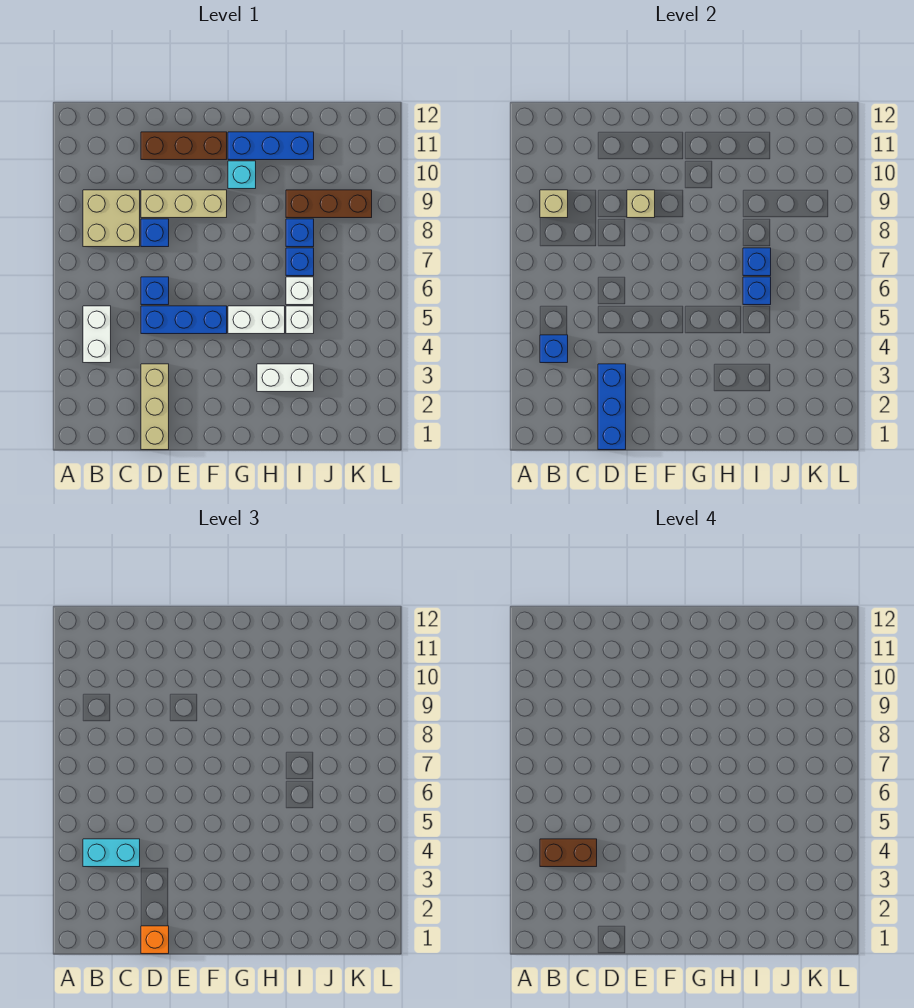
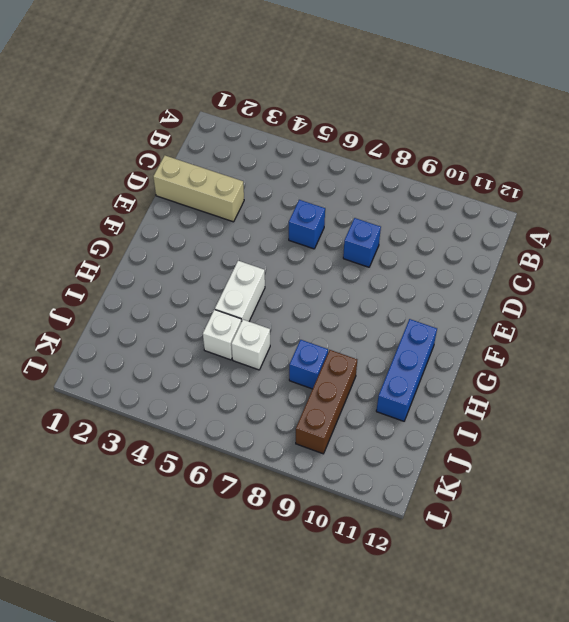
none -> white 1x2 brick [83,306,111,363]
none -> tan 2x2 brick [83,190,140,247]
none -> blue 1x3 brick [141,306,227,334]

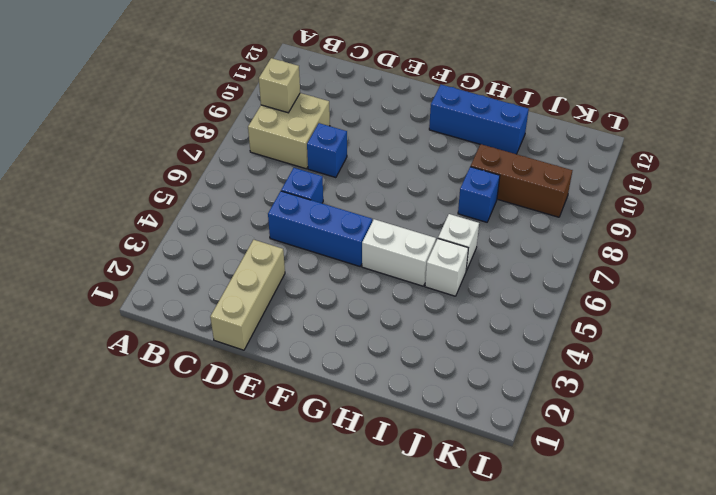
none -> white 1x2 brick [83,306,111,363]
none -> tan 1x3 brick [141,190,227,218]
none -> brown 1x3 brick [141,132,227,160]

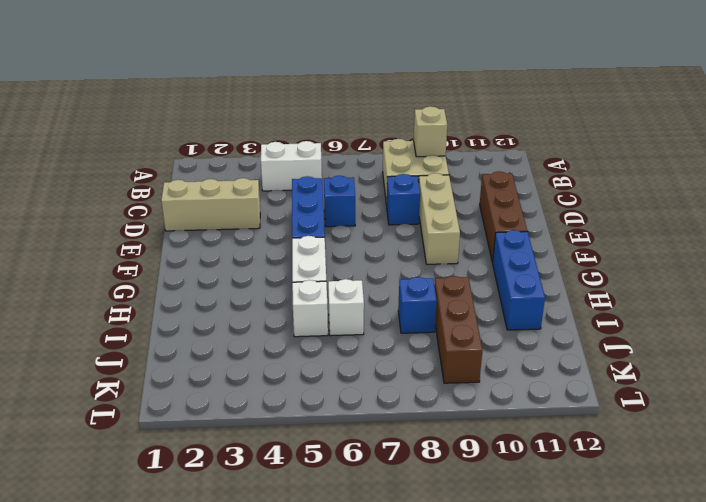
none -> cyan 1x1 brick [228,161,256,189]
none -> white 1x2 brick [257,364,314,392]
none -> blue 1x1 brick [286,248,314,276]

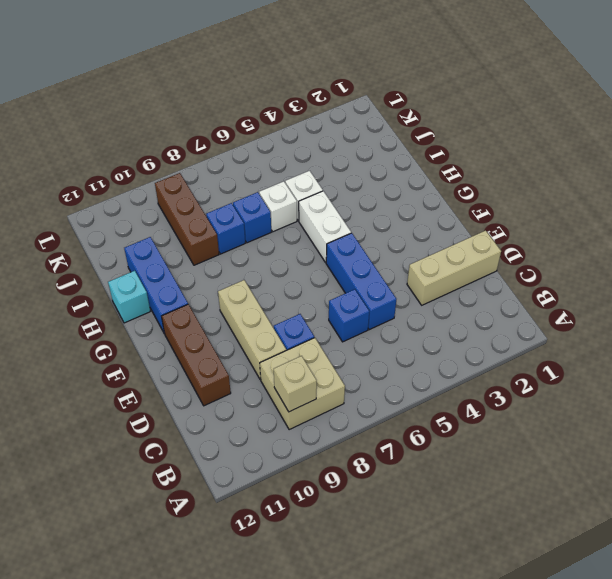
cyan 1x1 brick [108,271,150,323] -> cyan 1x1 brick moved to [228,161,256,189]
none -> white 1x2 brick [83,306,111,363]
none -> white 1x2 brick [257,364,314,392]
none -> blue 1x1 brick [540,335,568,363]

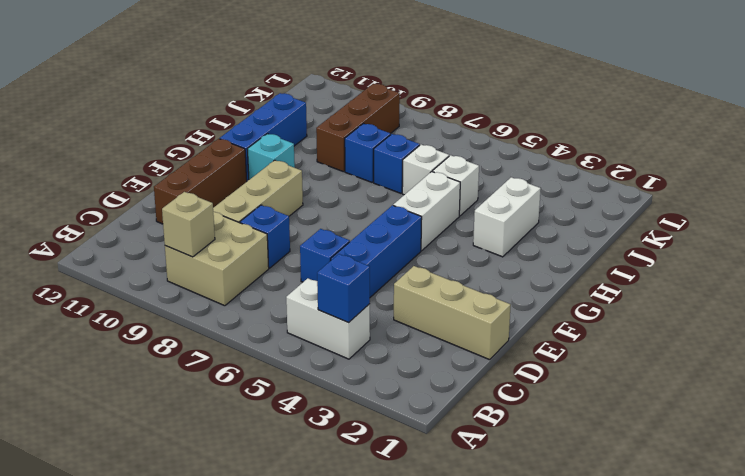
none -> blue 1x3 brick [598,364,626,450]
none -> tan 1x1 brick [627,190,655,218]
none -> blue 1x1 brick [743,277,771,305]

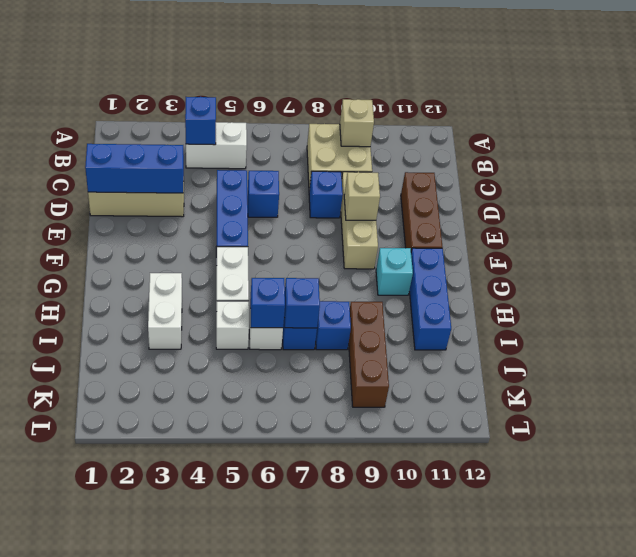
none -> cyan 1x2 brick [83,839,140,867]
none -> orange 1x1 brick [141,926,169,954]
none -> brown 1x2 brick [540,839,597,867]

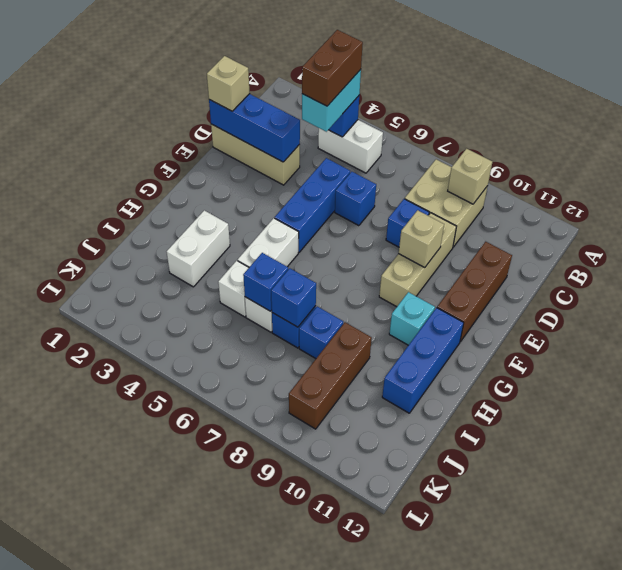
tan 1x1 brick [207,56,250,111] -> orange 1x1 brick [141,926,169,954]

